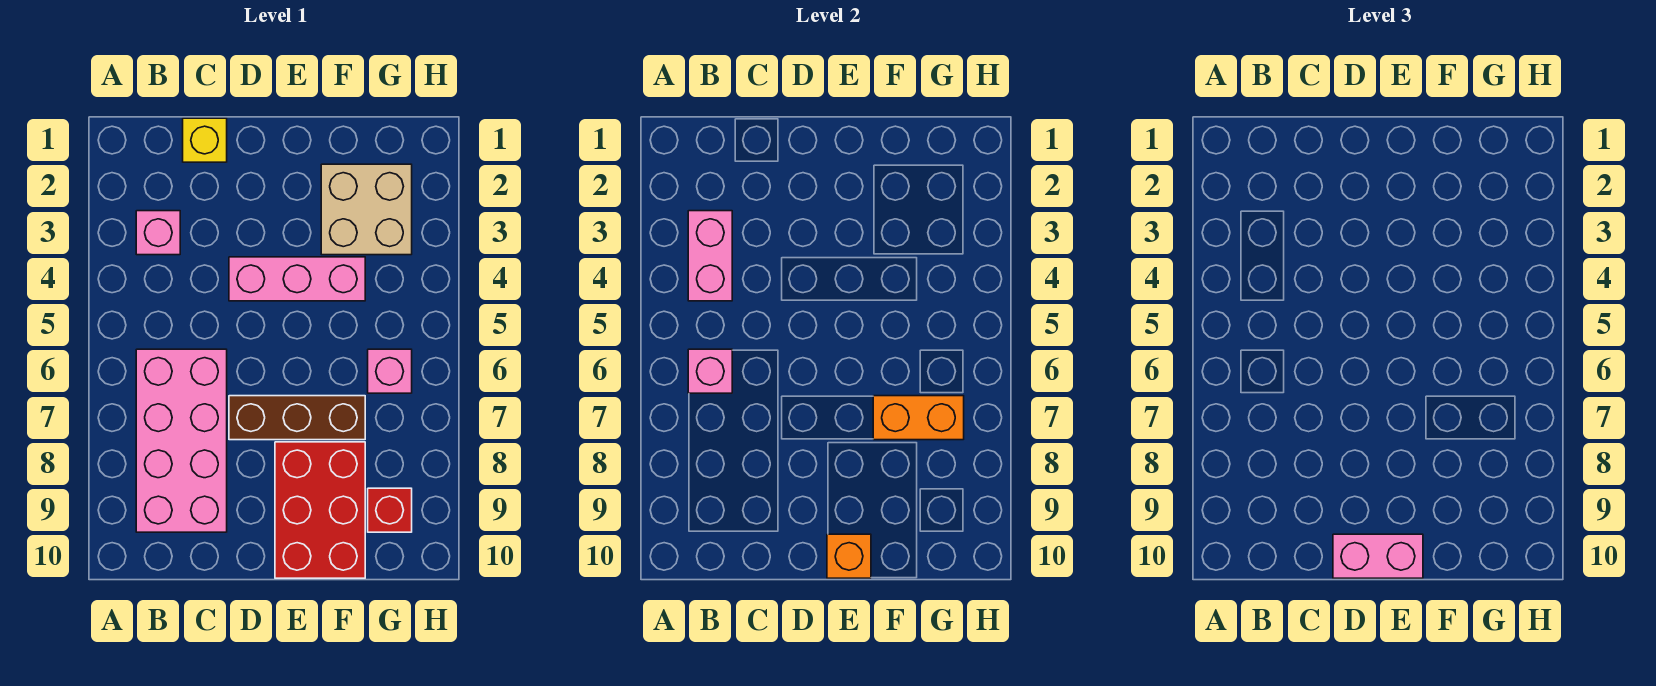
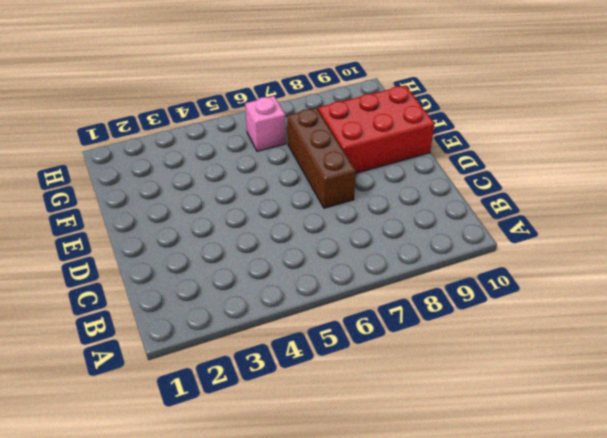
none -> pink 1x1 brick [136,211,180,255]
none -> pink 2x4 brick [136,349,227,532]
none -> yellow 1x1 brick [183,118,227,162]

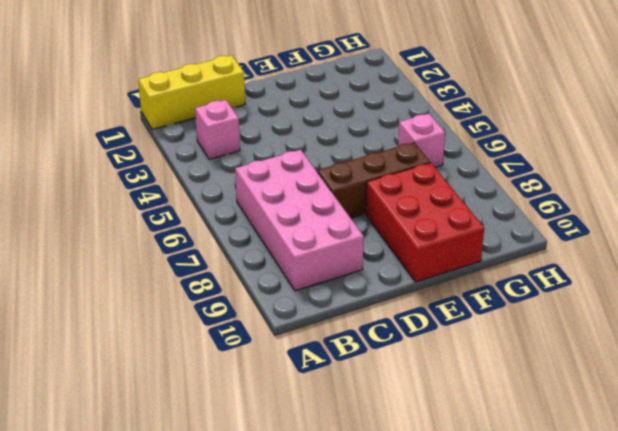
yellow 1x3 brick [138,55,245,129] -> yellow 1x1 brick [183,118,227,162]
none -> pink 1x3 brick [229,257,365,301]
none -> tan 2x2 brick [321,164,412,255]
none -> red 1x1 brick [368,488,412,532]

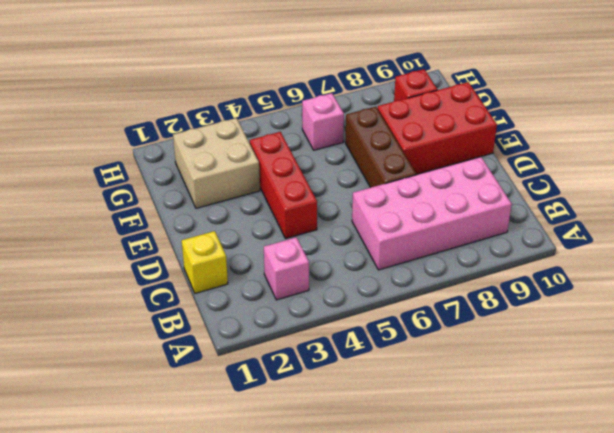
red 1x3 brick [250,132,317,239] -> pink 1x3 brick [229,257,365,301]
none -> pink 1x2 brick [688,211,732,301]
none -> pink 1x1 brick [688,349,732,393]
none -> orange 1x1 brick [827,534,871,578]

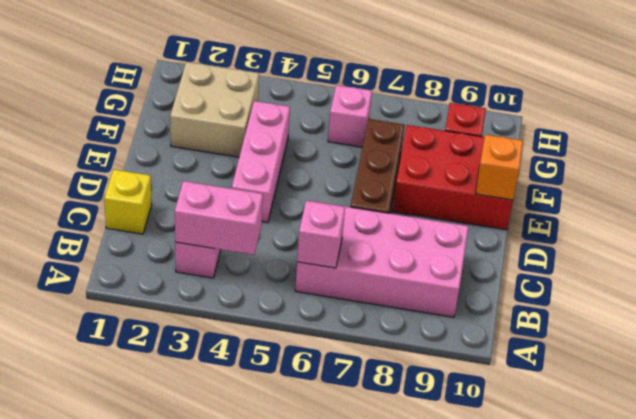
none -> orange 1x2 brick [873,396,964,440]
none -> pink 1x2 brick [1333,534,1423,578]

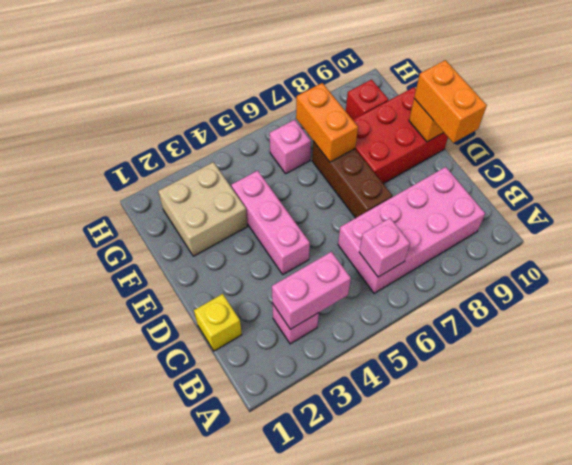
orange 1x2 brick [414,60,487,143] -> pink 1x2 brick [1333,534,1423,578]

